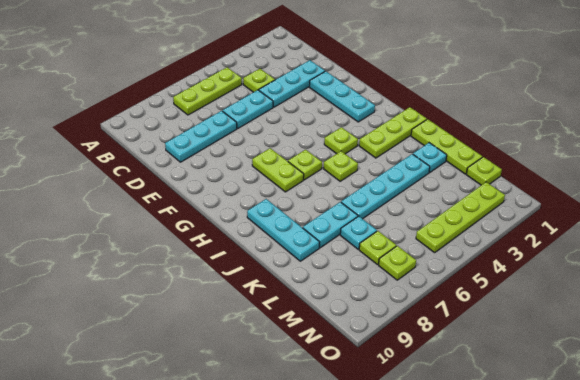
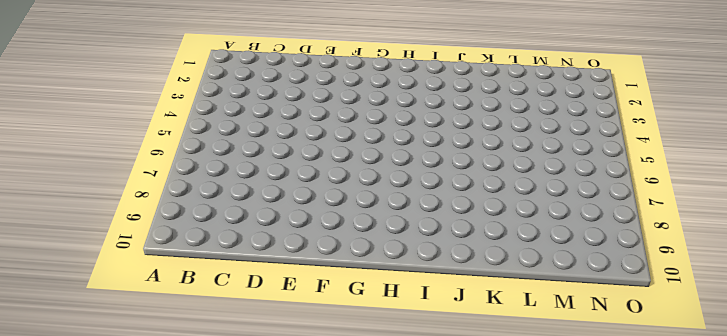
none -> lime 1x3 plate [173,67,242,115]
none -> lime 1x1 plate [243,69,275,92]
none -> cyan 1x3 plate [259,60,325,107]

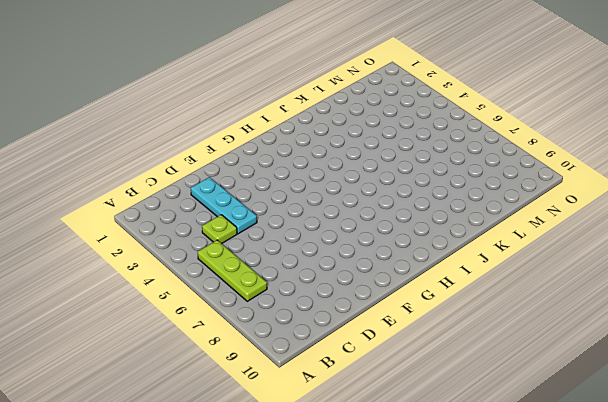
none -> cyan 1x2 plate [223,90,273,128]
none -> cyan 1x3 plate [165,111,237,162]
none -> cyan 1x3 plate [309,71,375,122]

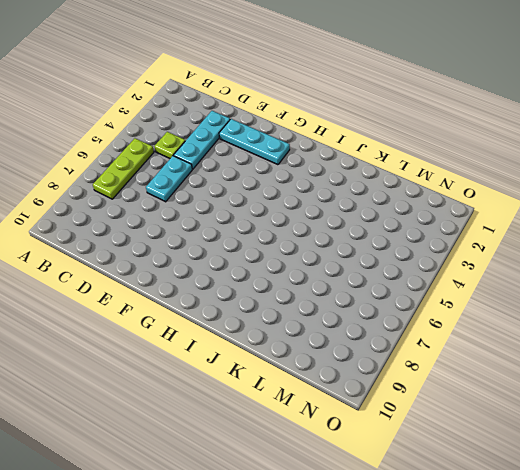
none -> cyan 1x3 plate [165,111,237,162]
none -> lime 1x2 plate [252,148,304,192]
none -> lime 1x1 plate [324,127,358,154]

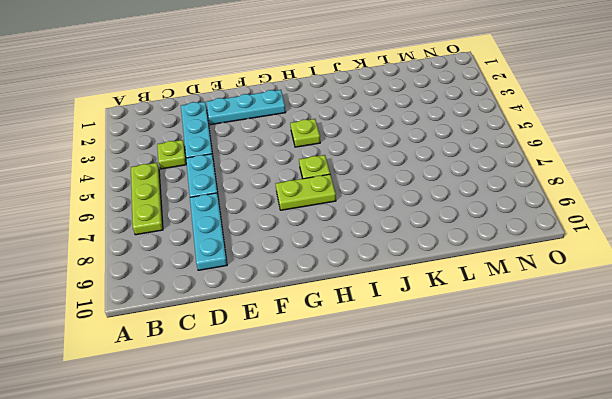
none -> lime 1x3 plate [359,107,427,158]
none -> lime 1x1 plate [324,151,358,181]
none -> cyan 1x3 plate [247,199,319,261]

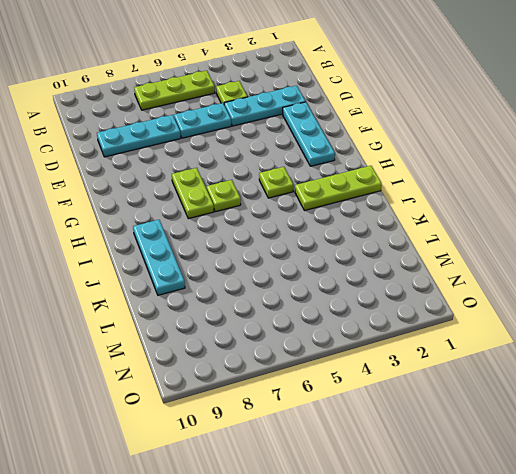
none -> lime 1x1 plate [324,151,358,181]
none -> lime 1x3 plate [411,119,482,174]
none -> cyan 1x1 plate [413,143,447,172]

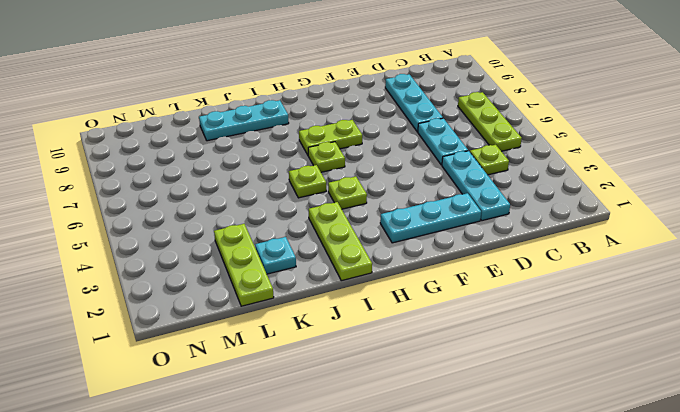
lime 1x3 plate [214,224,274,306] -> lime 1x3 plate turned to [411,119,482,174]
none -> cyan 1x4 plate [341,154,430,219]
none -> cyan 1x2 plate [303,202,358,248]
none -> cyan 1x1 plate [340,216,377,249]

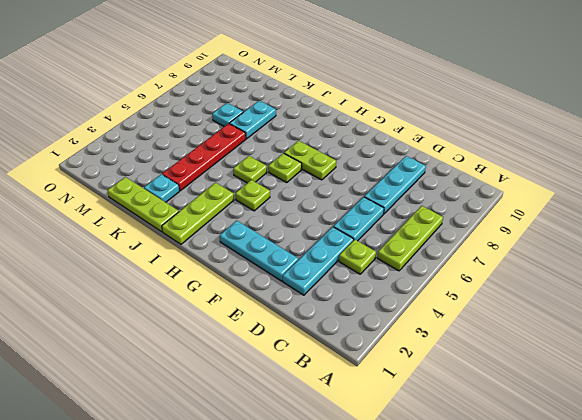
red 1x4 plate [162,124,246,191] -> cyan 1x4 plate [341,154,430,219]
none -> cyan 1x3 plate [247,199,319,261]
none -> lime 1x1 plate [466,157,502,185]
none -> lime 1x1 plate [359,231,396,265]

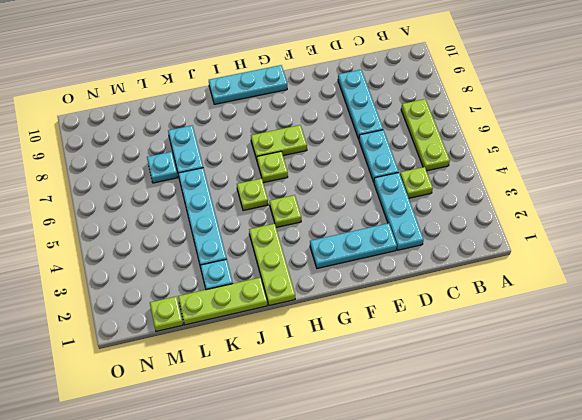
cyan 1x3 plate [209,65,287,104] -> cyan 1x3 plate moved to [247,199,319,261]
none -> lime 1x1 plate [359,231,396,265]
none -> lime 1x4 plate [416,182,505,253]
none -> lime 1x1 plate [379,246,416,280]

